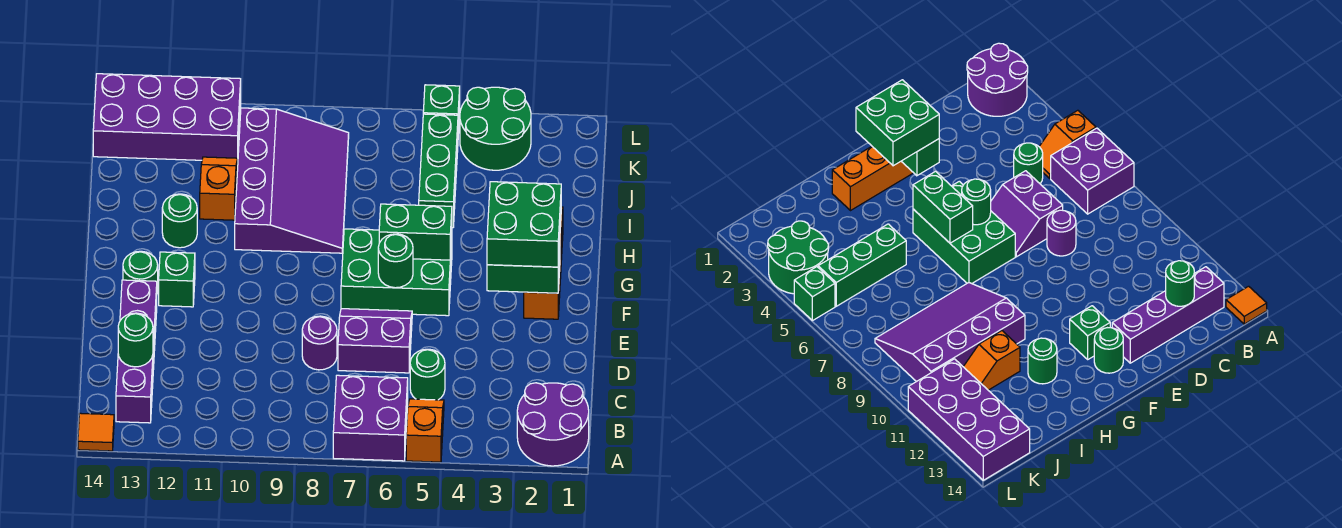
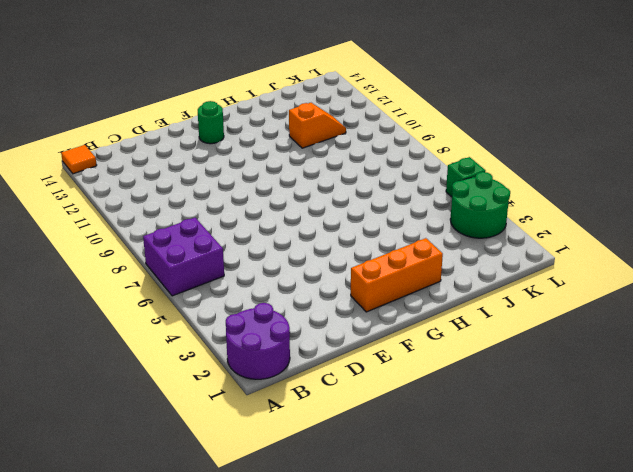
none -> orange 1x2 slope [406,399,444,462]
none -> purple 1x4 brick [116,280,157,423]
none -> green 1x1 round brick [410,349,445,400]

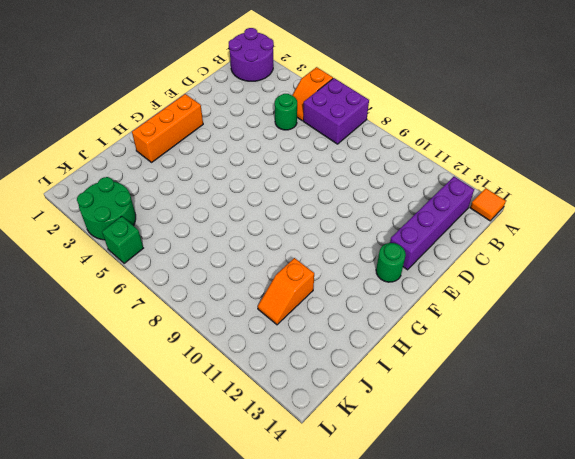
none -> purple 2x2 slope [338,309,412,373]
none -> purple 1x1 round brick [302,316,337,370]
none -> green 2x3 brick [341,229,452,316]

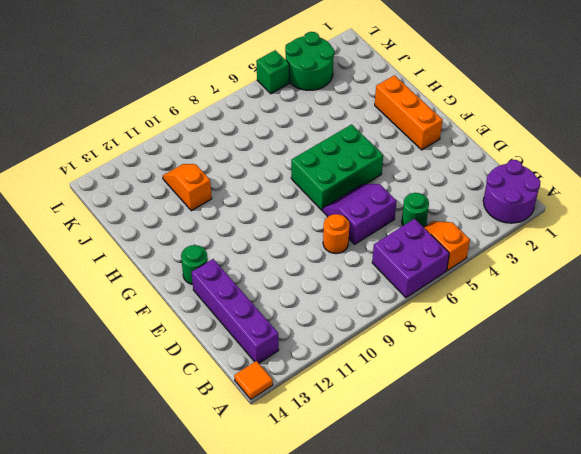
orange 1x1 round brick [323,214,350,254] -> purple 1x1 round brick [302,316,337,370]
none -> green 1x1 brick [159,252,195,307]
none -> purple 3x4 slope [235,108,349,253]
none -> green 1x1 round brick [162,194,197,248]

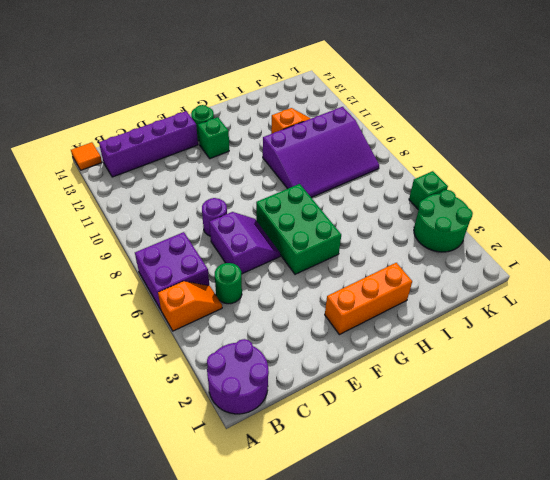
none -> green 1x1 round brick [162,194,197,248]
none -> green 1x3 brick [419,114,458,228]
none -> purple 2x4 brick [93,74,241,160]

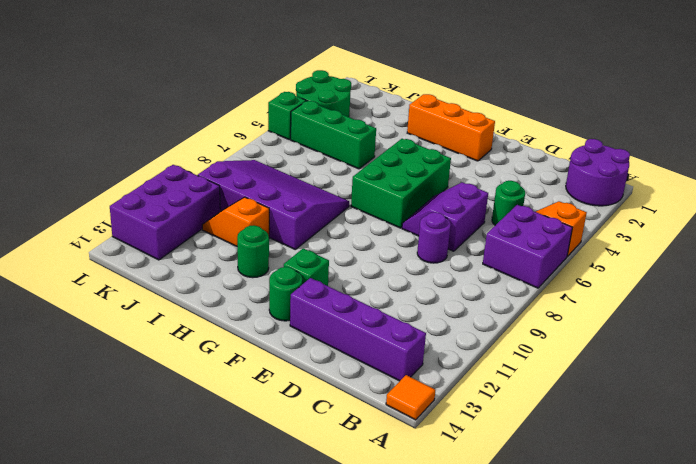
purple 2x3 brick [110,165,220,260] -> purple 2x4 brick [93,74,241,160]
none -> green 1x1 round brick [118,313,153,367]
none -> green 1x2 brick [487,246,560,293]
none -> green 1x1 round brick [378,234,413,288]

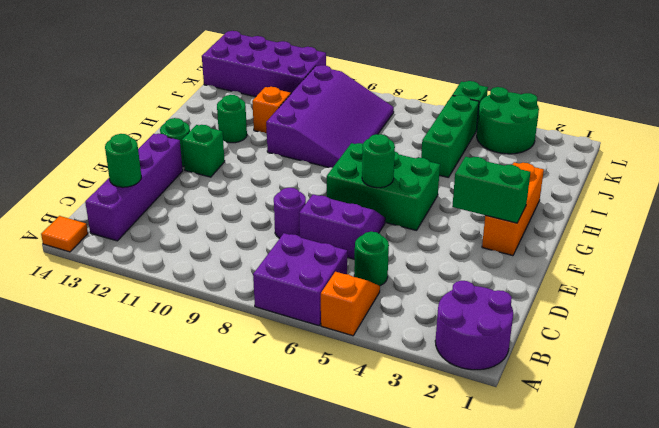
none -> green 1x2 brick [379,204,452,260]
none -> green 2x2 brick [487,182,561,267]

